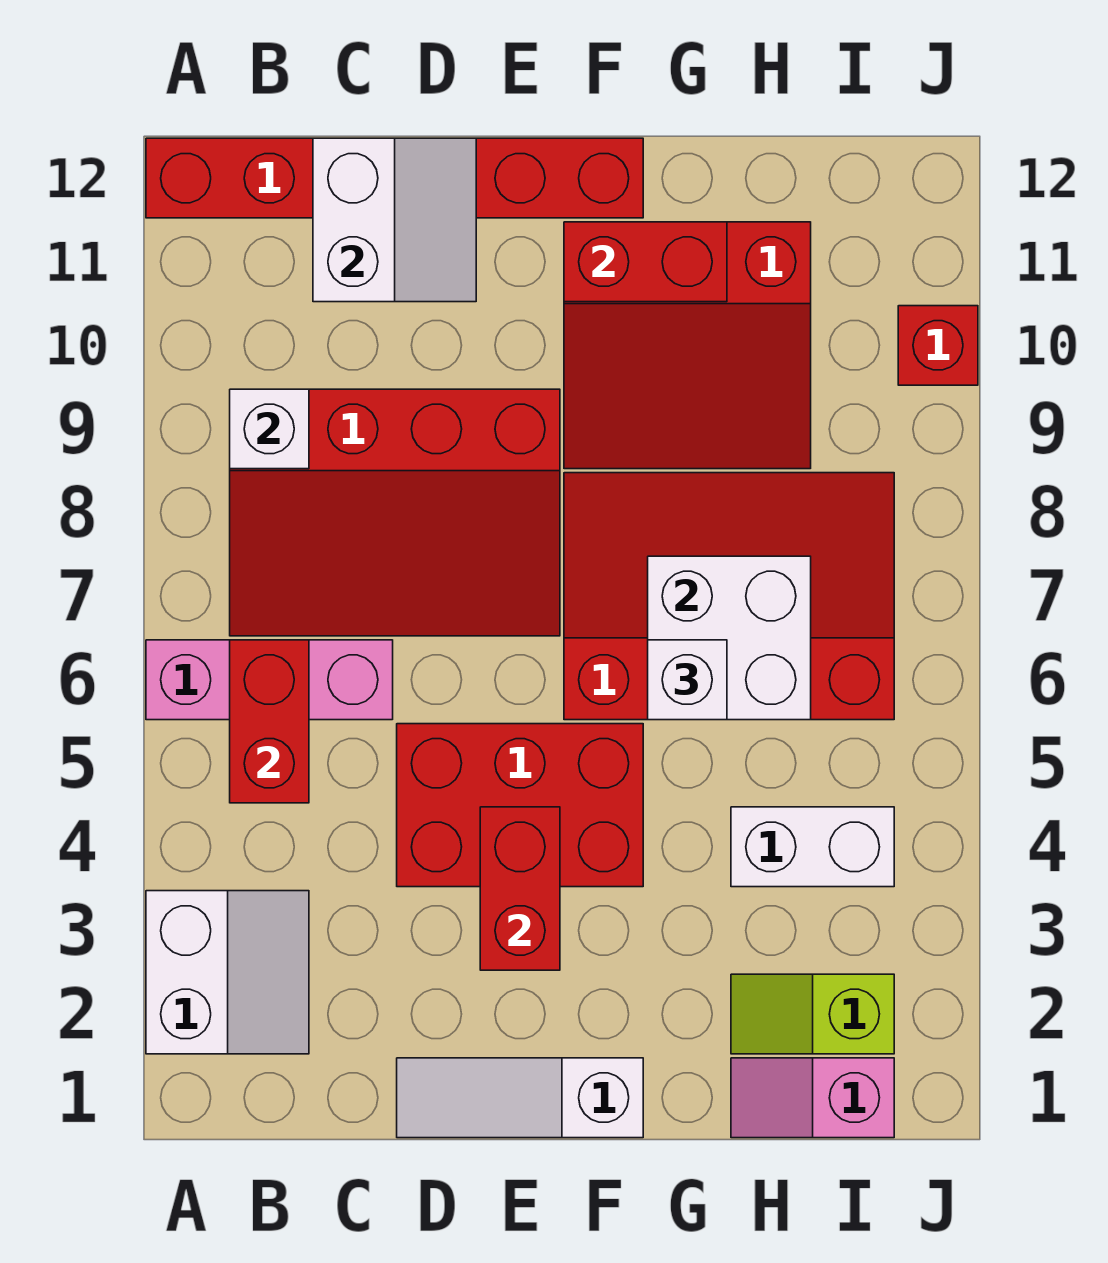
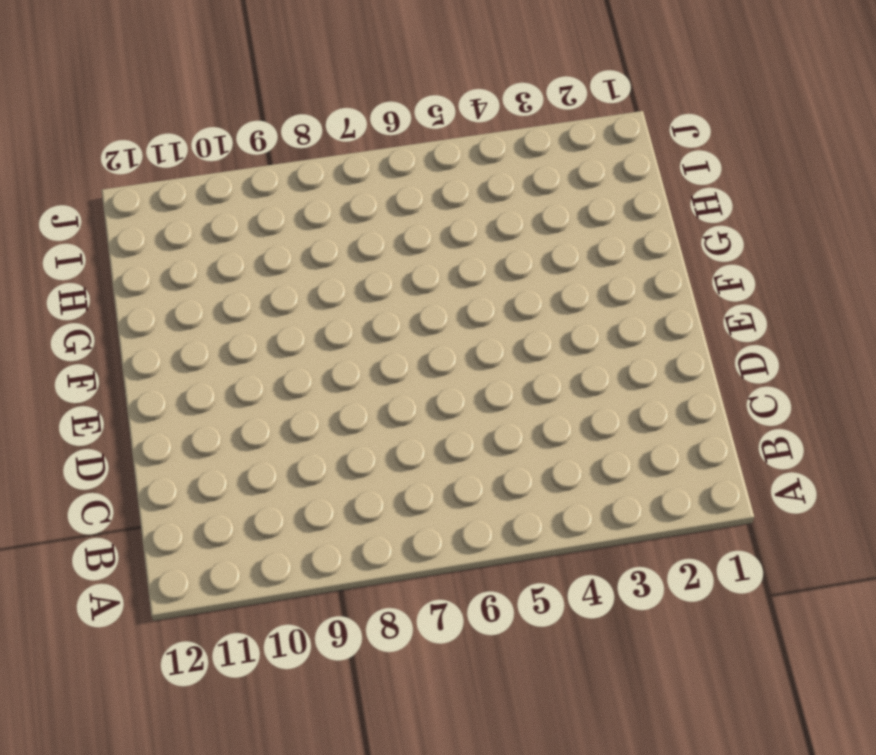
none -> white 2x2 slope [146,891,309,1054]
none -> pink 1x3 brick [146,640,393,720]
none -> red 1x6 brick [146,138,643,218]

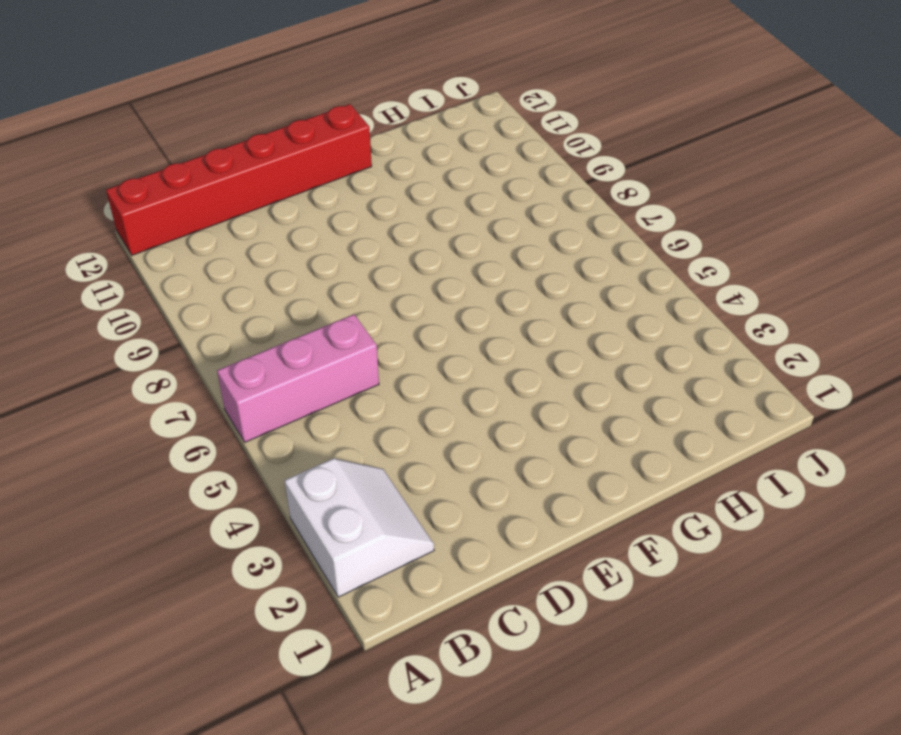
none -> red 3x4 slope [230,389,560,636]
none -> white 1x3 slope [397,1058,643,1138]
none -> red 2x3 brick [397,724,643,887]

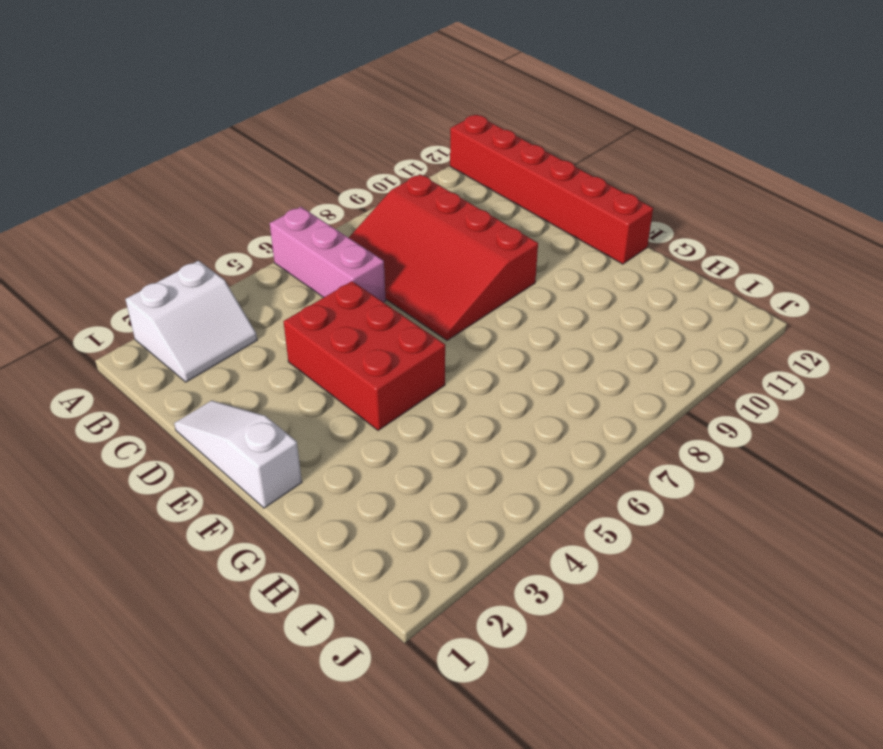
none -> red 3x4 slope [564,473,894,720]
none -> red 3x3 slope [564,222,811,469]
none -> pink 1x2 slope [731,1058,894,1138]

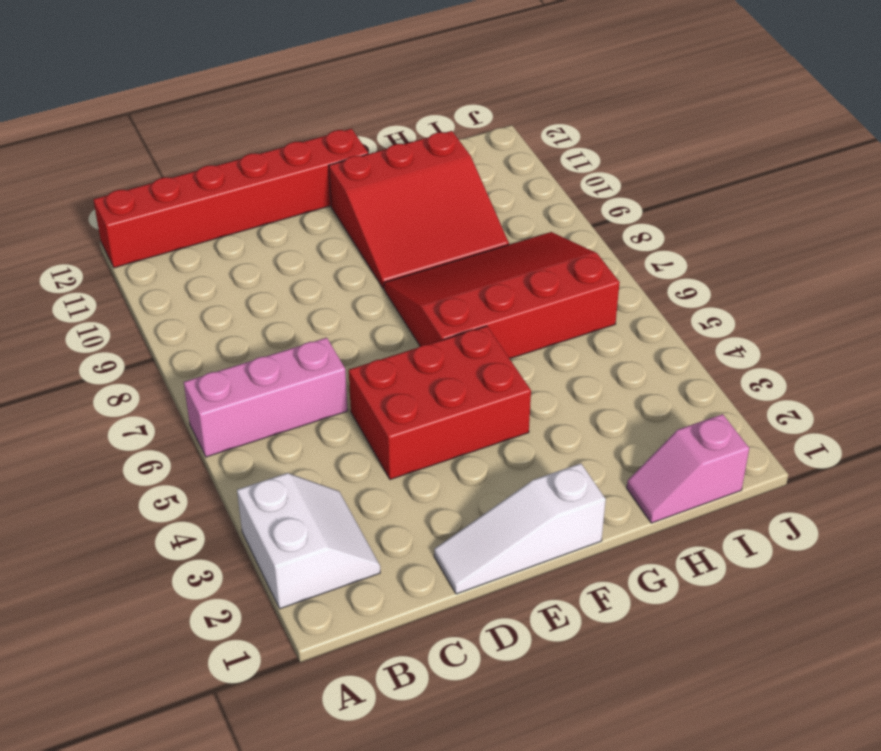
none -> red 3x4 slope [230,389,560,636]
none -> lime 1x2 slope [731,974,894,1054]
none -> white 1x2 brick [731,807,894,887]

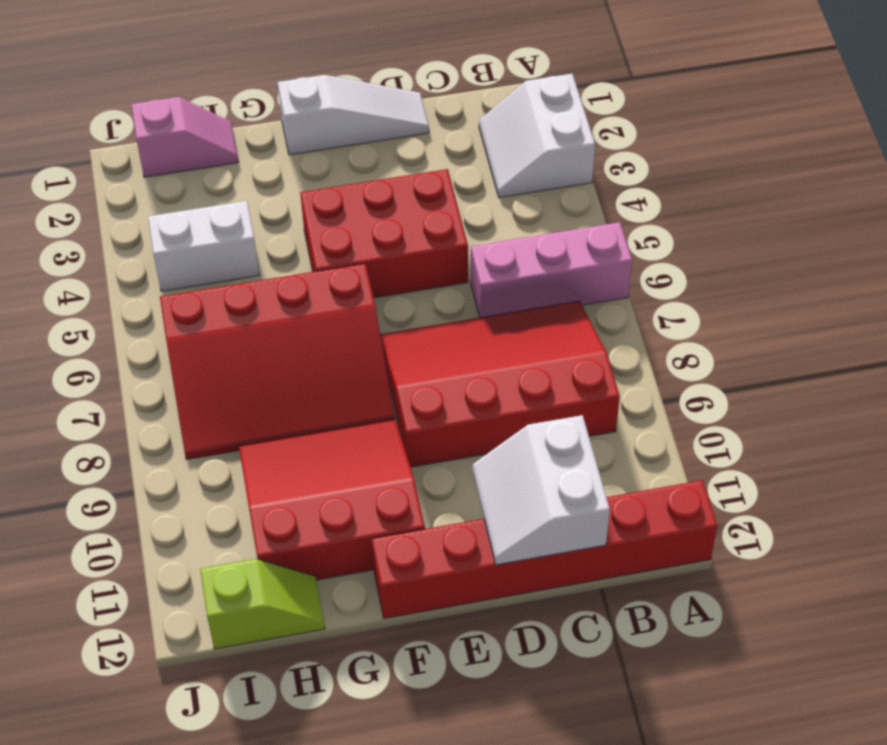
lime 1x2 slope [200,559,325,649] -> lime 1x2 slope moved to [731,974,894,1054]
none -> red 1x1 brick [898,306,978,385]
none -> red 1x2 brick [230,640,309,803]
none -> white 1x1 brick [230,389,309,469]

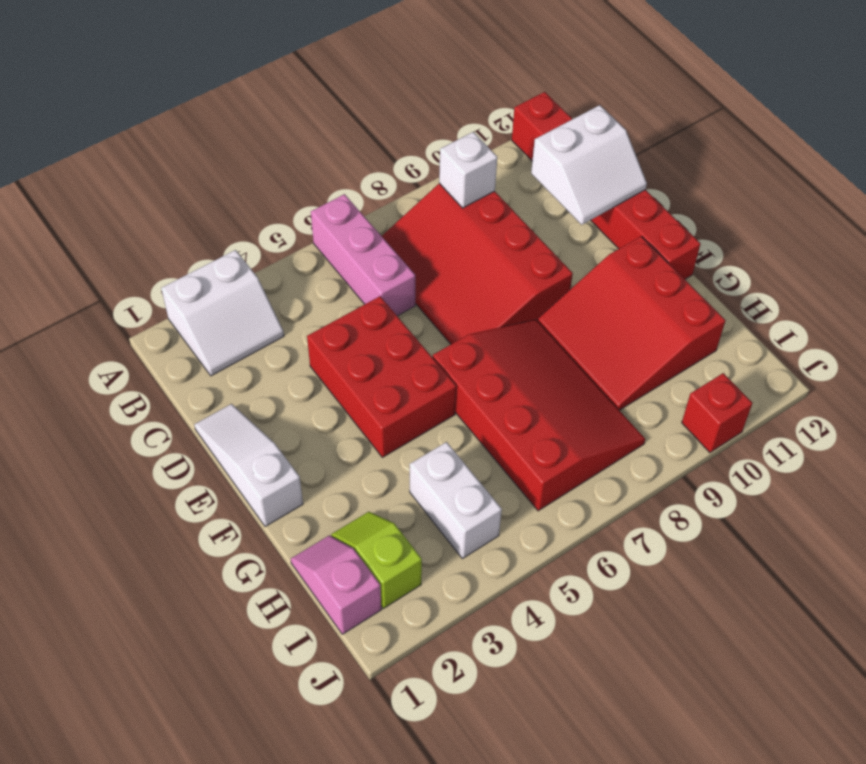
none -> red 1x2 brick [230,640,309,803]
none -> red 1x2 brick [480,807,560,970]
none -> red 1x2 brick [564,222,727,302]

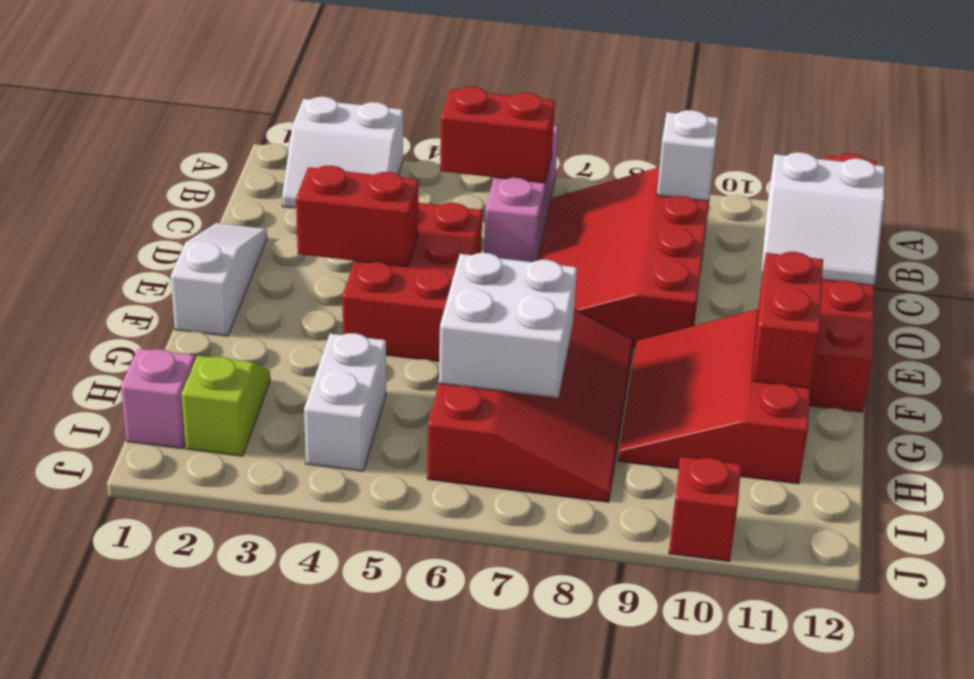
none -> white 1x1 brick [648,640,727,720]

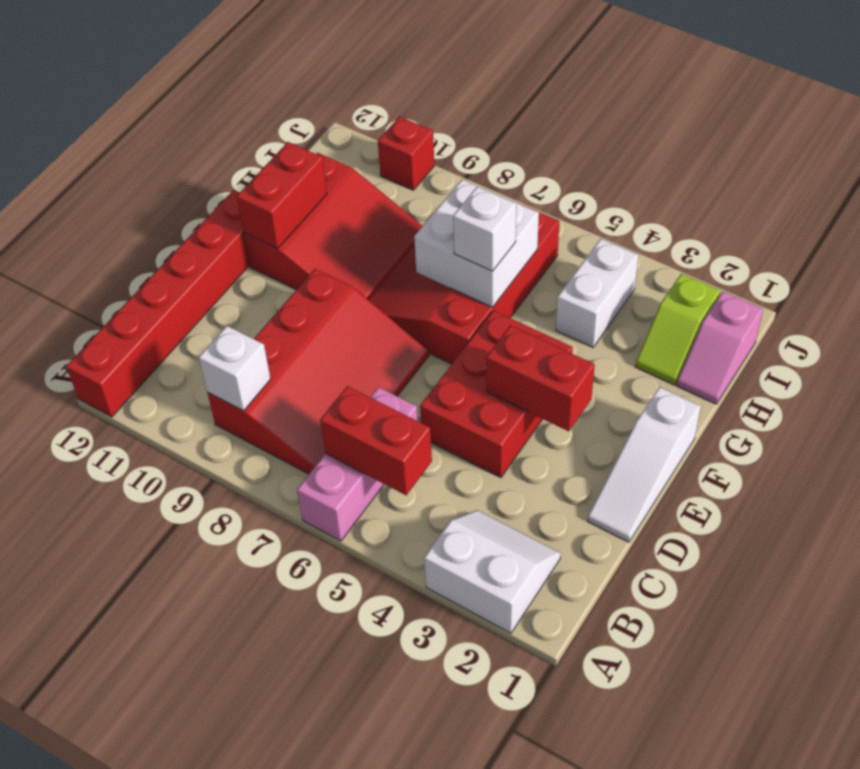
none -> white 2x2 slope [313,138,476,302]

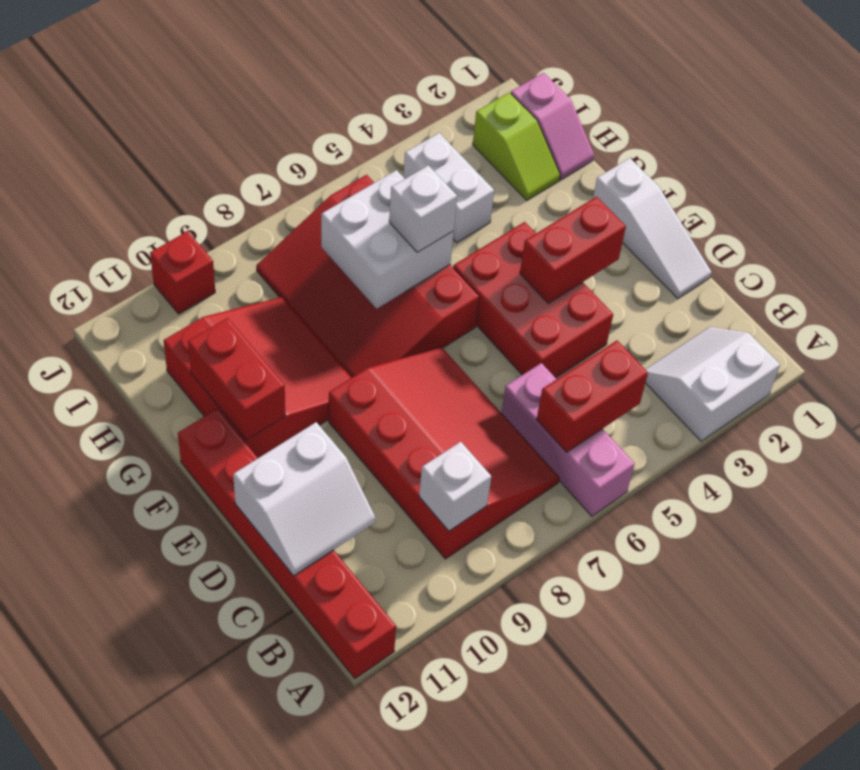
white 2x2 slope [233,422,375,576] -> white 2x2 slope turned to [313,138,476,302]

